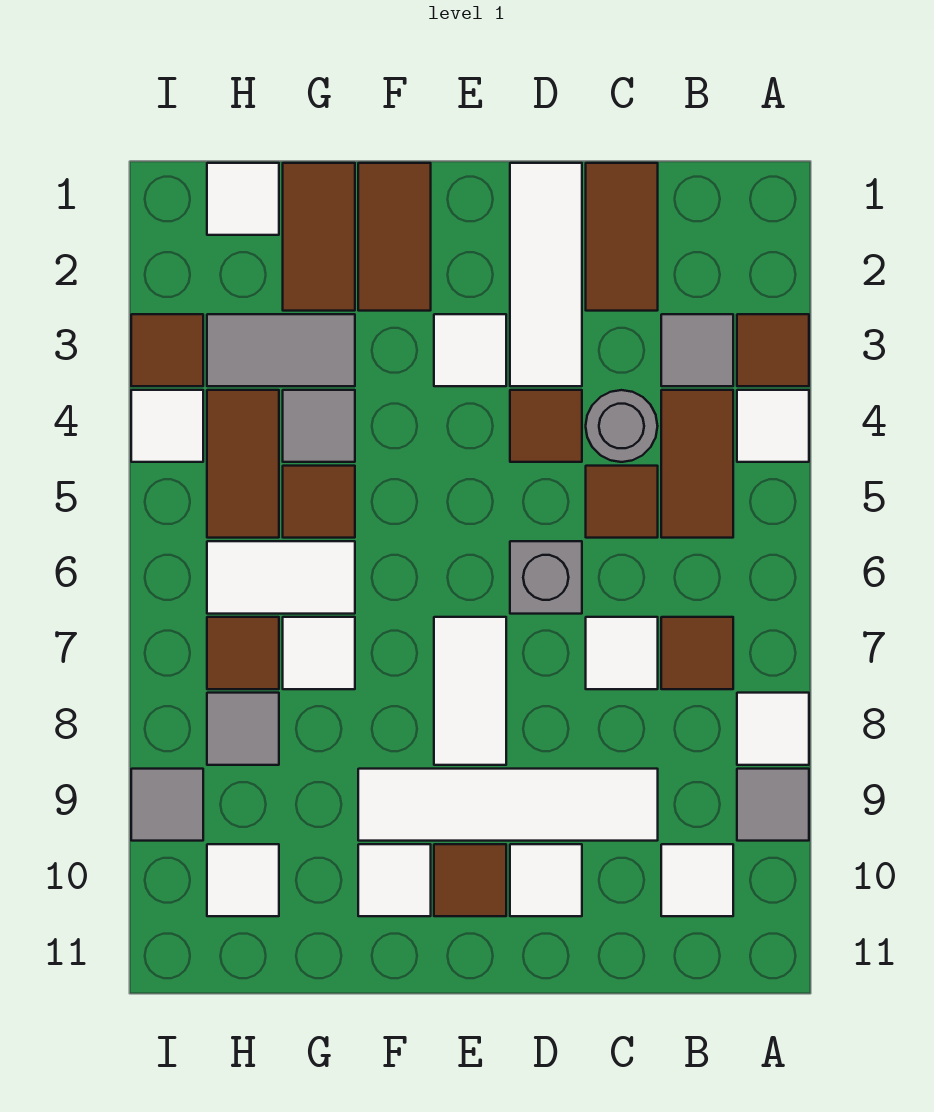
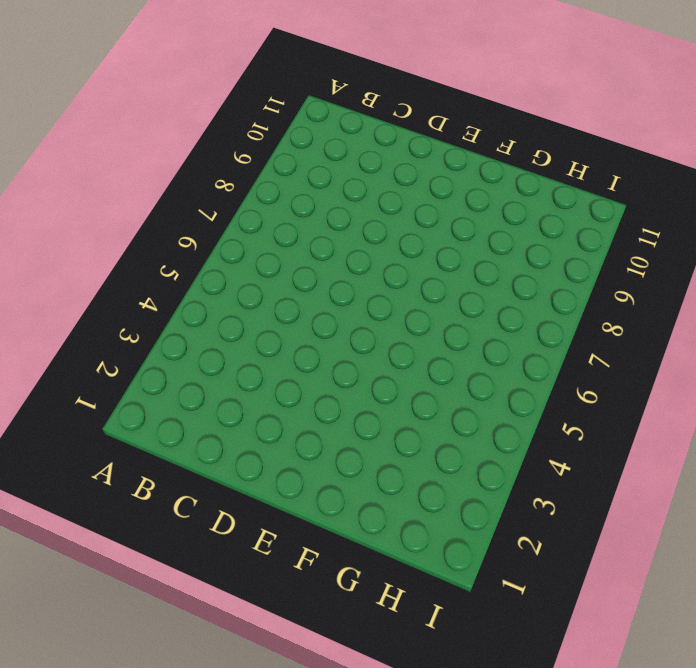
none -> brown 1x1 tile [737,314,809,386]
none -> white 1x1 tile [737,390,809,462]
none -> white 1x1 tile [737,693,809,765]
none -> grey 1x1 tile [737,769,809,841]

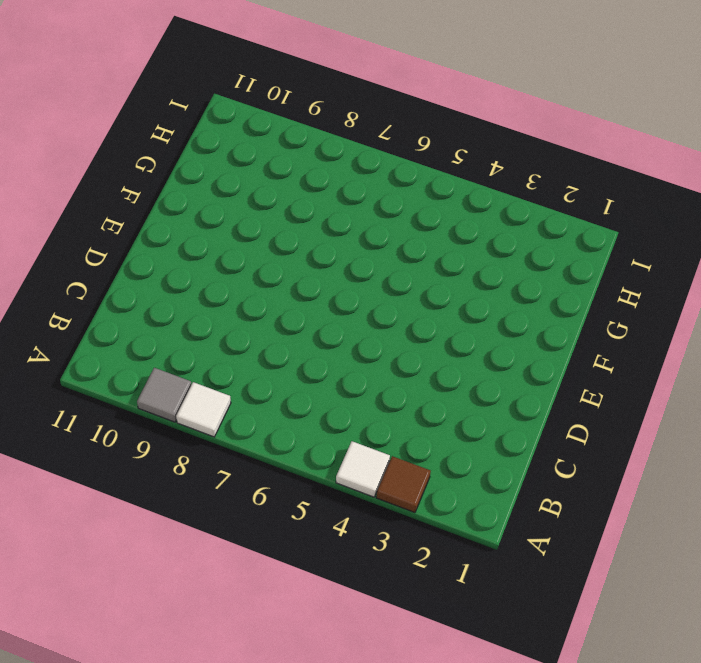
none -> grey 1x1 tile [661,314,733,386]
none -> brown 1x2 tile [661,390,733,538]
none -> brown 1x1 tile [661,617,733,689]
none -> white 1x1 tile [661,844,733,916]

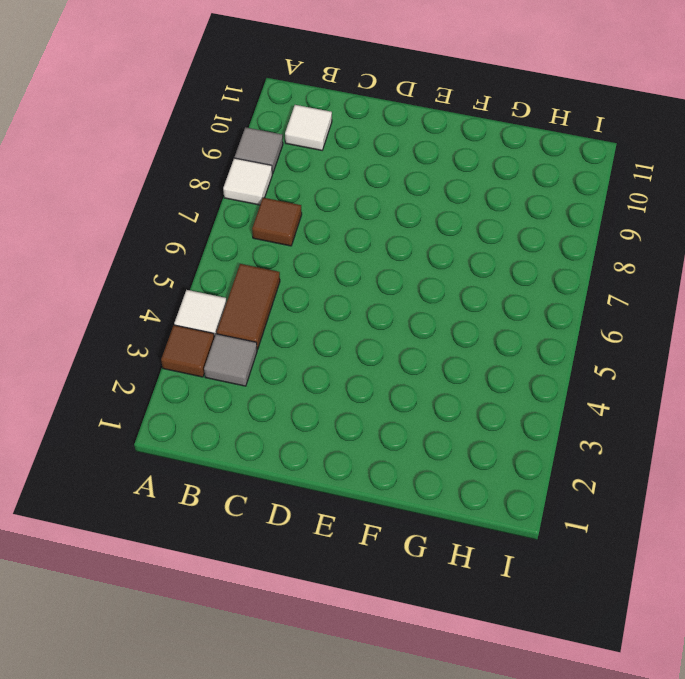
none -> brown 1x2 tile [586,163,658,311]
none -> grey 1x1 round brick [586,390,658,462]
none -> brown 1x1 tile [586,466,658,538]
none -> white 1x1 tile [586,617,658,689]

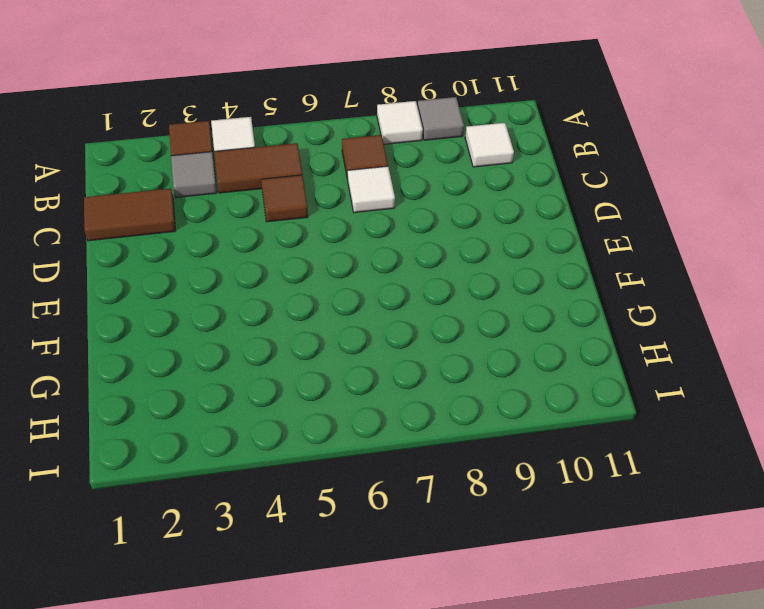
none -> grey 1x1 round brick [586,390,658,462]
none -> white 1x4 tile [358,769,658,841]
none -> white 1x3 tile [510,163,582,386]
none -> brown 1x1 tile [510,390,582,462]

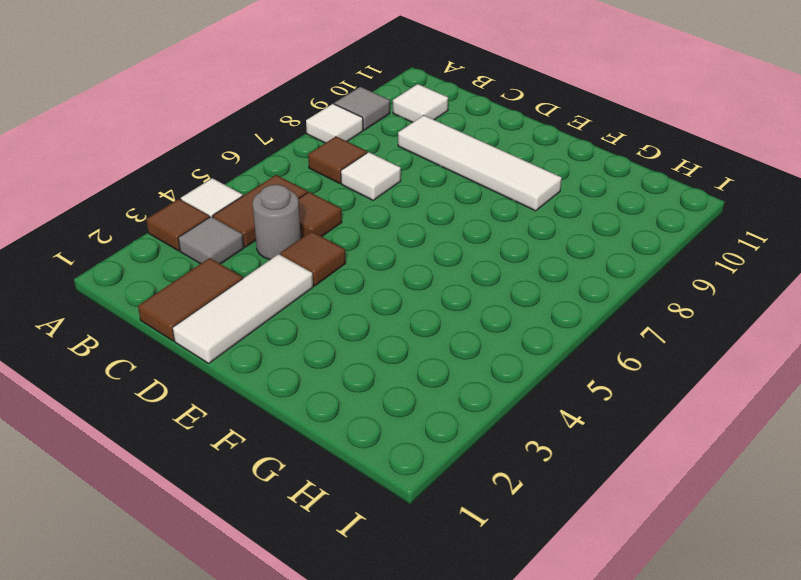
none -> grey 1x1 brick [510,541,582,614]
none -> white 1x1 tile [510,844,582,916]
none -> white 1x1 tile [434,314,506,386]
none -> white 1x2 tile [434,617,506,765]

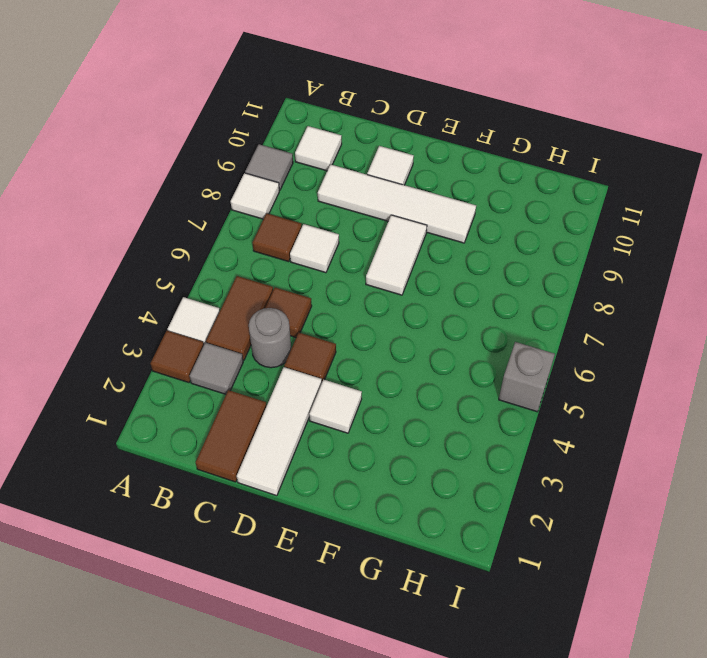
grey 1x1 brick [499,342,555,412] -> grey 1x1 brick moved to [510,541,582,614]
none -> brown 1x1 tile [434,844,506,916]
none -> brown 1x2 tile [358,163,431,311]
none -> white 1x1 tile [358,844,431,916]
none -> brown 1x2 tile [283,163,355,311]

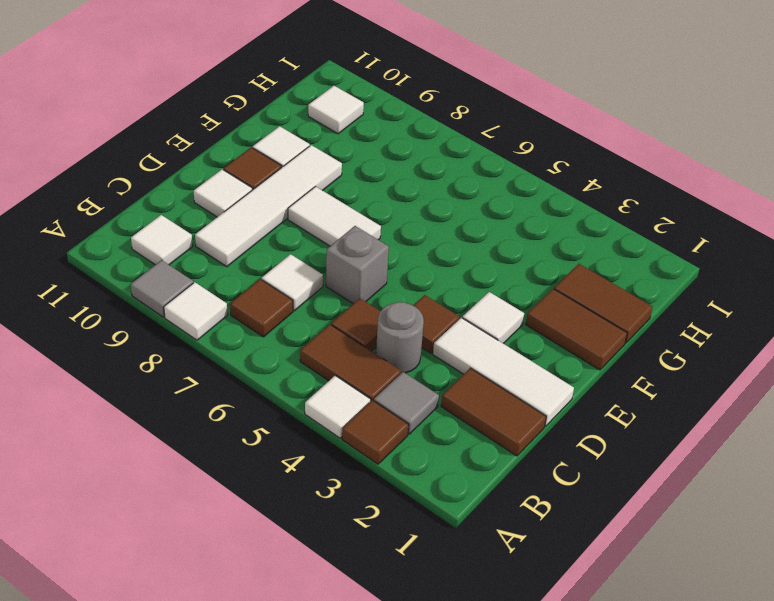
none -> grey 1x2 tile [207,314,355,386]
none -> grey 1x1 tile [283,390,355,462]
none -> brown 1x1 tile [283,466,355,538]
none -> white 1x2 tile [207,541,355,614]

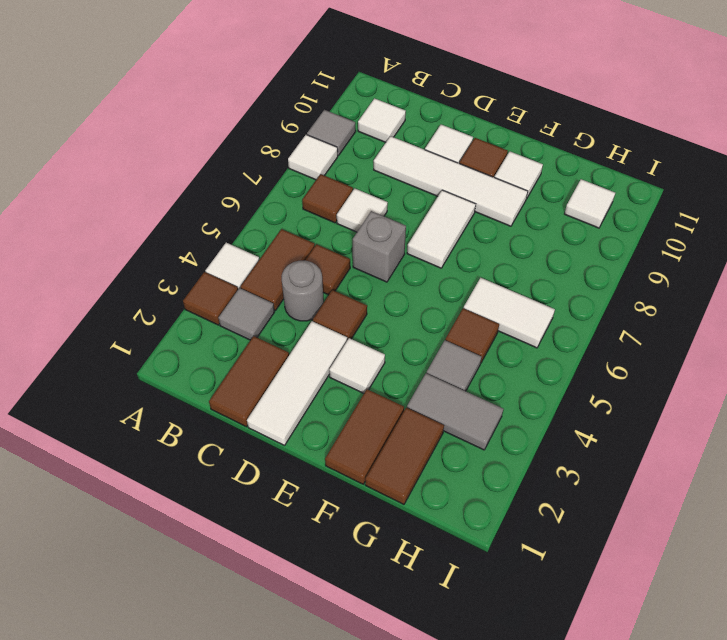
none -> white 1x1 tile [283,617,355,689]
none -> white 1x1 tile [207,163,279,235]
none -> brown 1x2 tile [207,390,279,538]
none -> brown 1x1 tile [207,617,279,689]

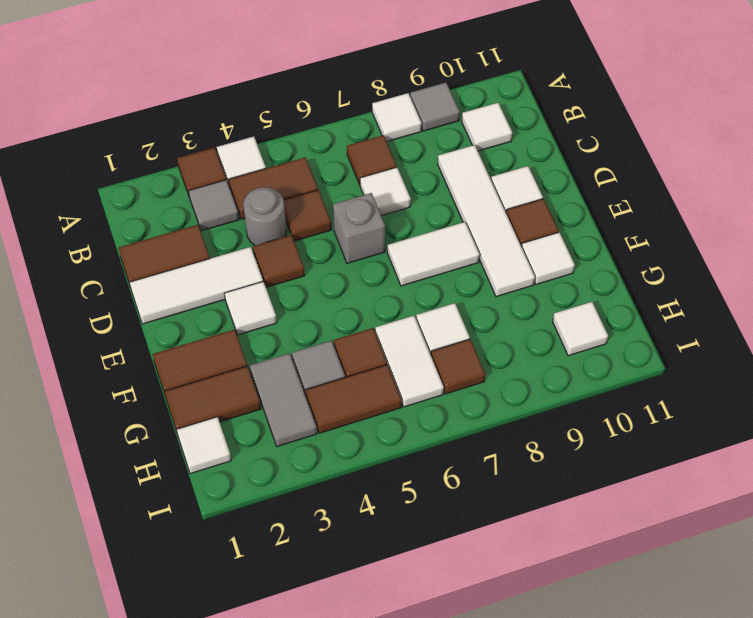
none -> grey 1x1 tile [207,693,279,765]
none -> brown 1x1 tile [131,314,203,386]
none -> white 1x1 tile [131,390,203,462]
none -> grey 1x1 tile [131,769,203,841]

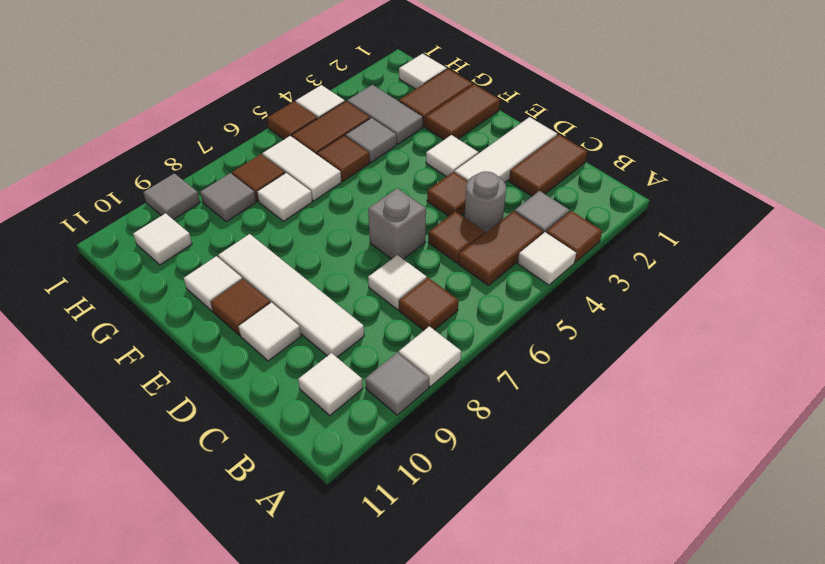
brown 1x1 tile [267,102,318,139] -> brown 1x1 tile moved to [131,314,203,386]
none -> white 1x2 tile [434,617,506,765]

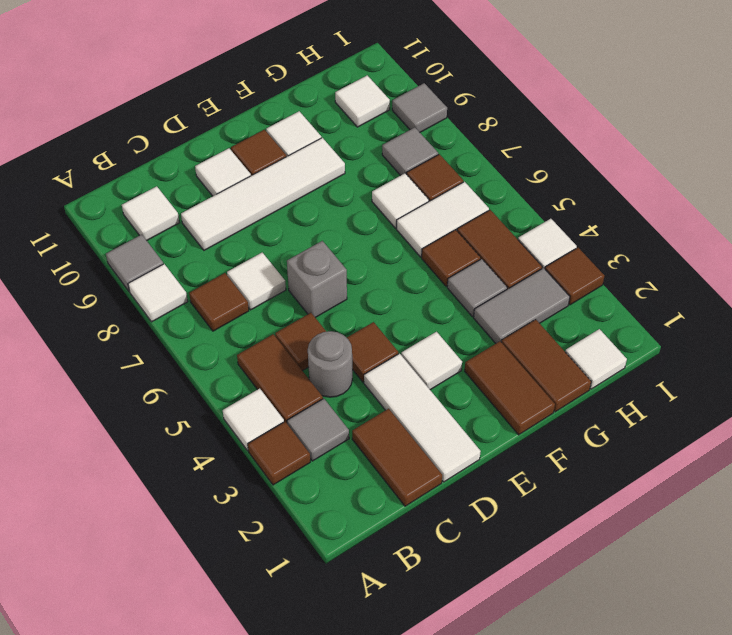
none -> white 1x2 tile [434,617,506,765]

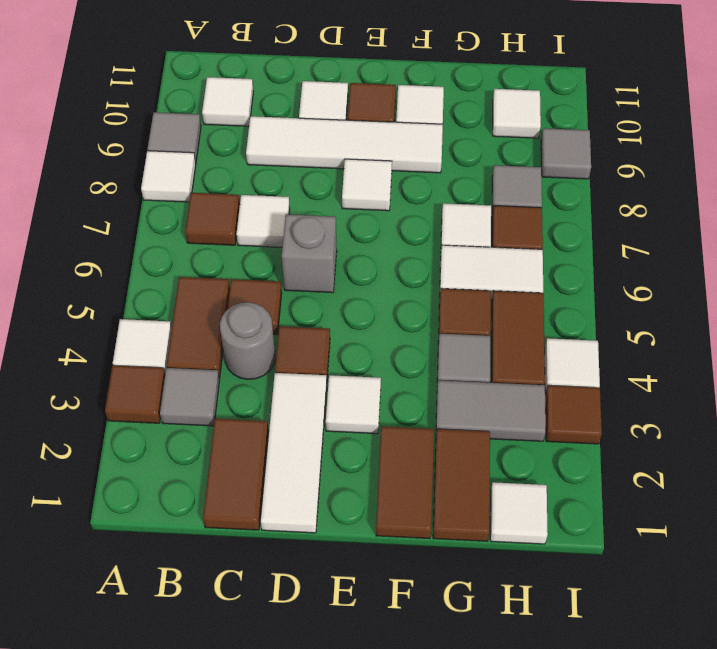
white 1x1 tile [342,159,392,211] -> white 1x2 tile [434,617,506,765]

